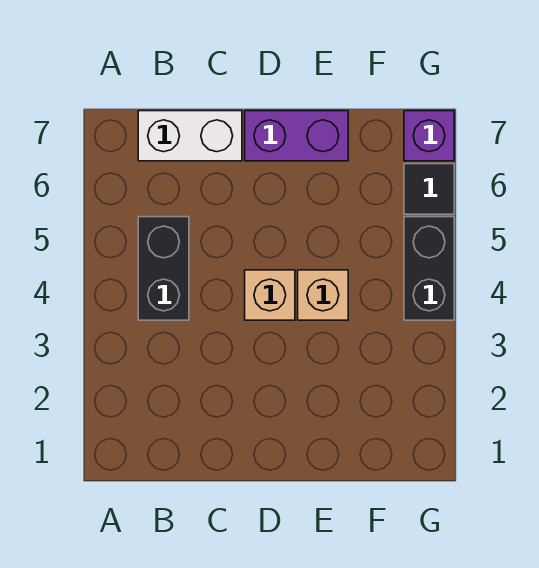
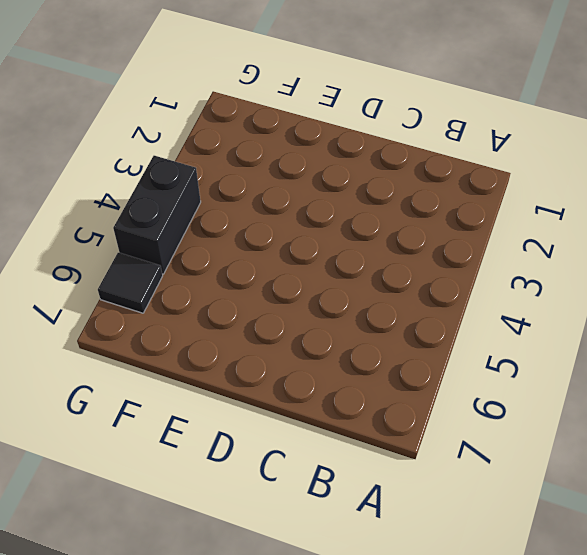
none -> black 1x2 brick [138,217,189,320]
none -> white 1x2 brick [138,111,242,161]

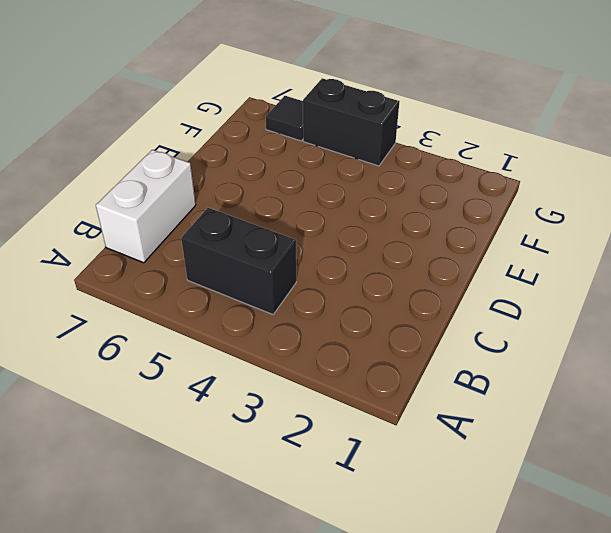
none -> tan 1x1 brick [245,270,295,320]
none -> purple 1x2 brick [245,111,348,161]

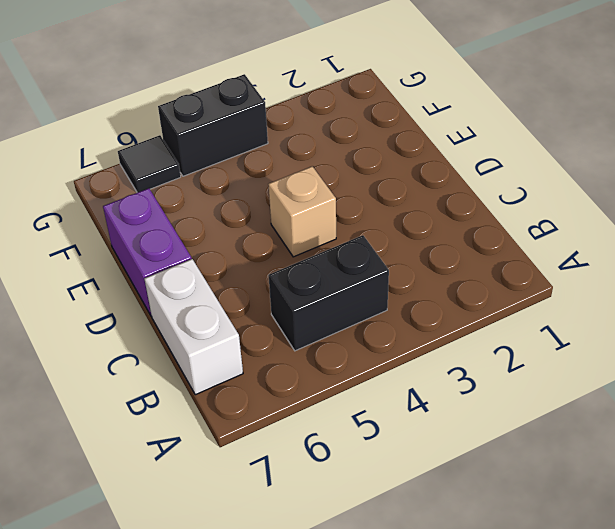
none -> tan 1x1 brick [298,270,348,320]
none -> purple 1x1 brick [404,111,454,161]

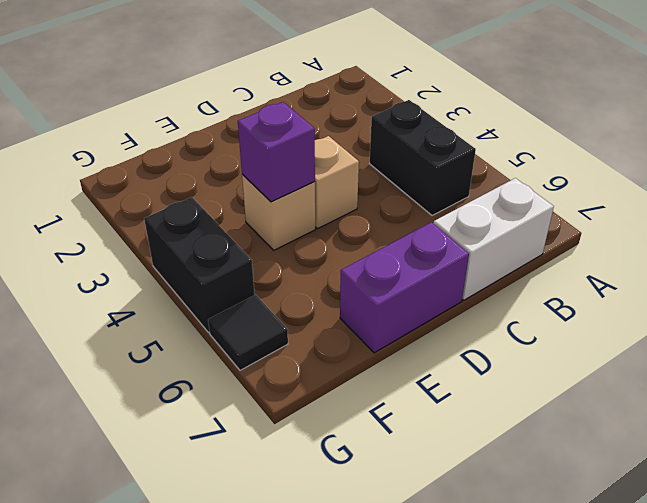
purple 1x1 brick [238,102,315,202] -> purple 1x1 brick moved to [404,111,454,161]

